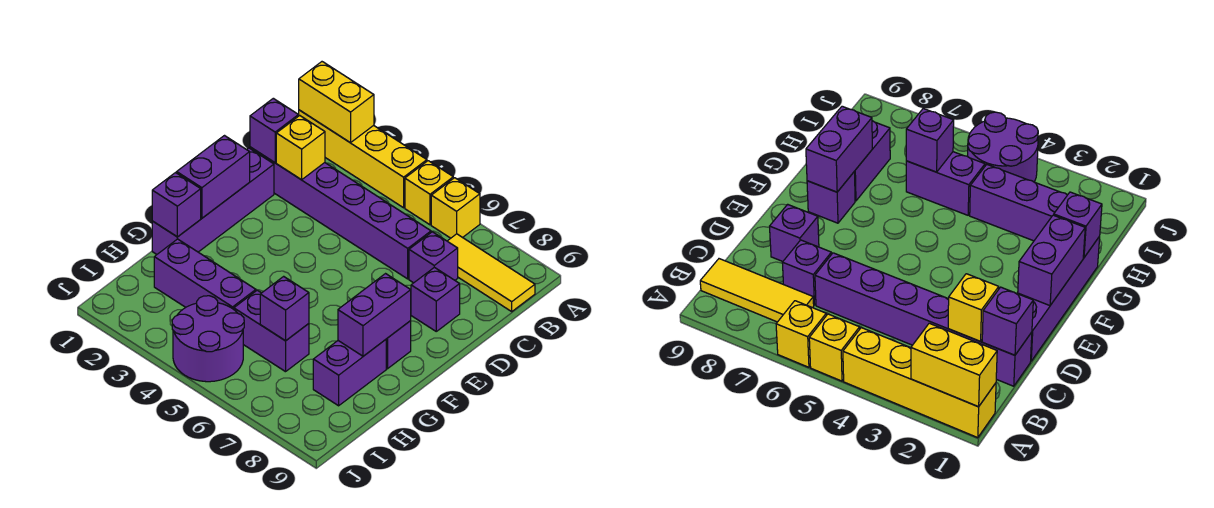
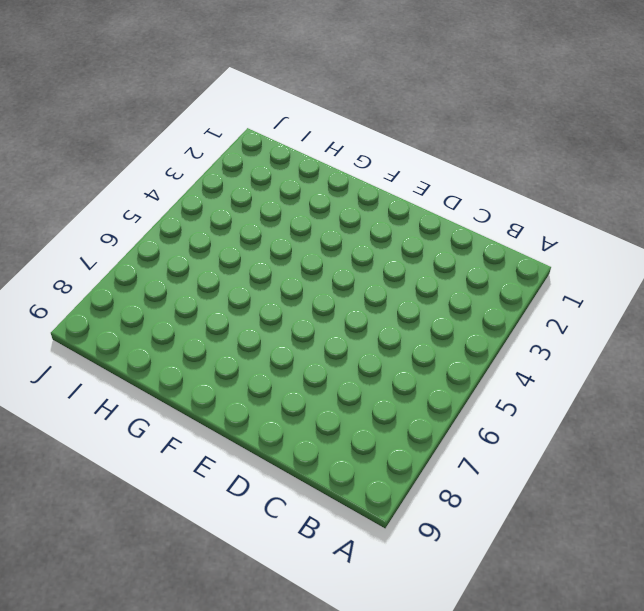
none -> yellow 1x4 brick [299,110,427,208]
none -> yellow 1x1 brick [405,161,453,225]
none -> yellow 1x1 brick [431,178,480,238]

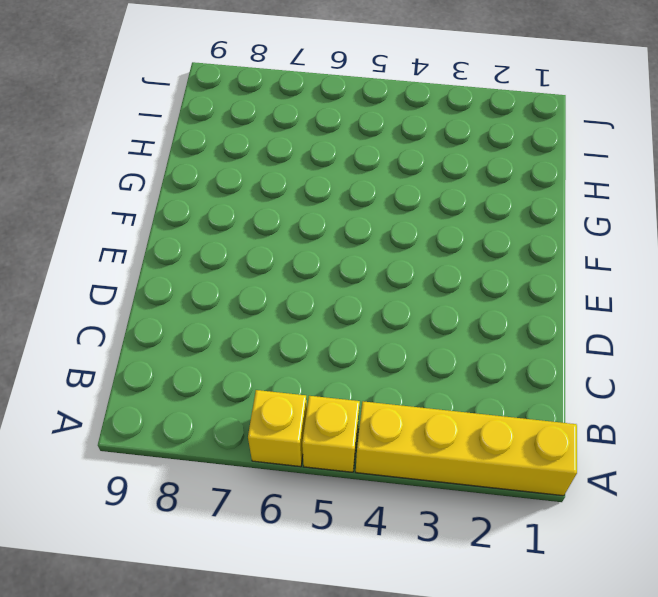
none -> yellow 1x3 tile [448,234,535,311]
none -> purple 1x6 brick [250,147,431,279]
none -> purple 1x1 brick [409,232,458,283]

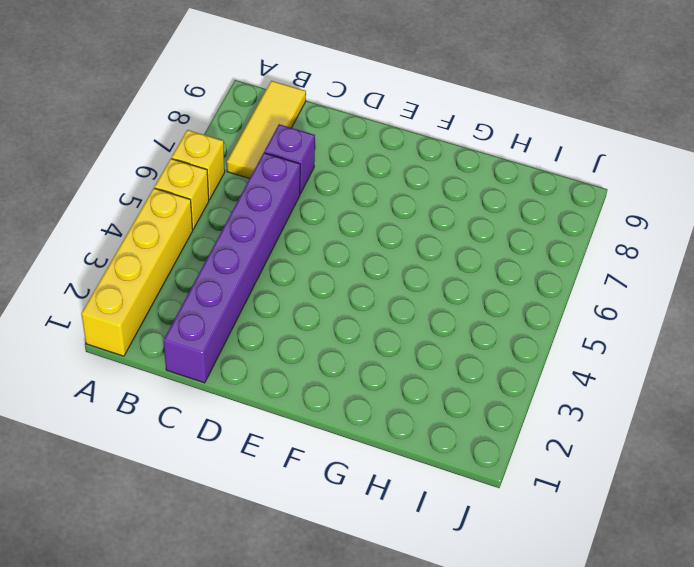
none -> purple 1x4 brick [152,148,274,254]
none -> purple 1x1 brick [411,267,460,331]
none -> purple 1x1 brick [386,321,411,369]

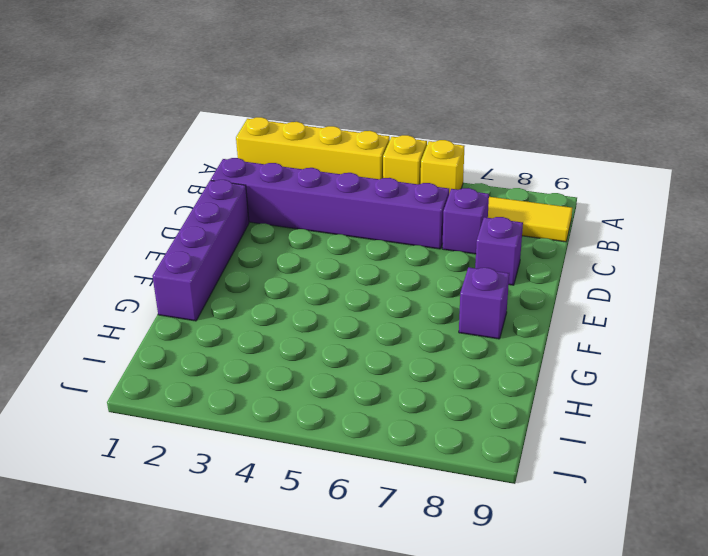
none -> purple 1x2 brick [313,340,386,406]
none -> purple 1x3 brick [154,239,256,309]
none -> purple 1x2 brick [234,290,309,372]

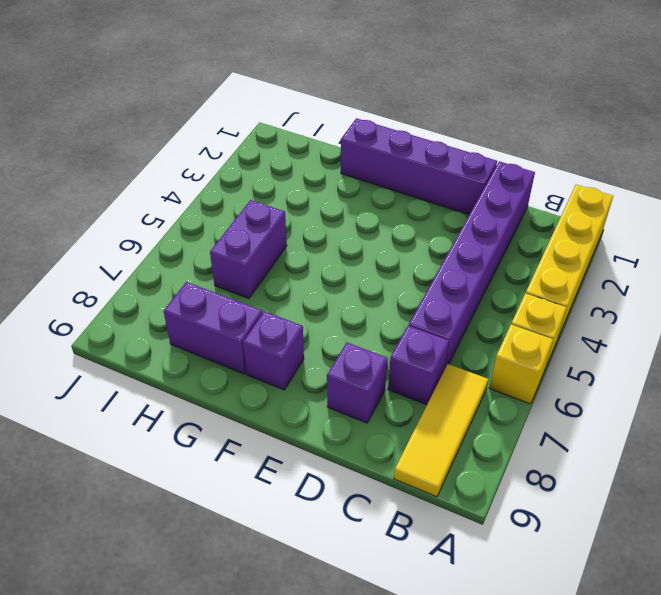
none -> purple 1x3 brick [154,239,256,309]
none -> purple 2x2 round brick [172,296,244,382]
none -> yellow 1x2 brick [299,62,374,143]

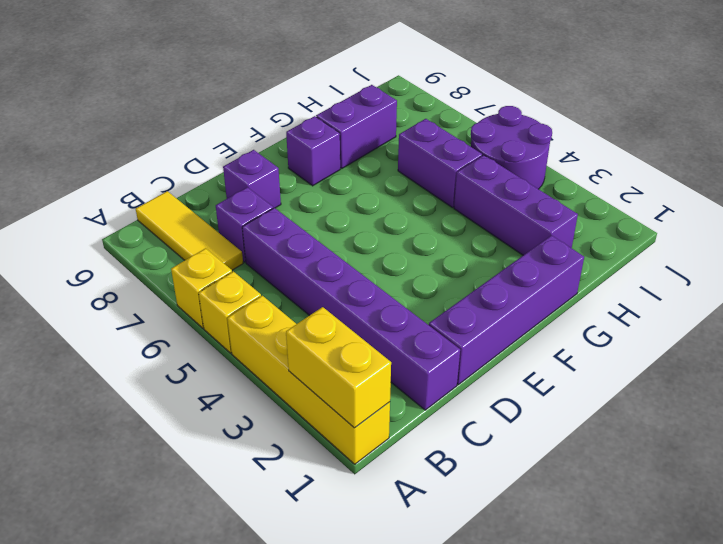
none -> purple 1x1 brick [250,98,298,163]
none -> yellow 1x1 brick [276,116,325,180]
none -> purple 1x2 brick [177,136,250,218]

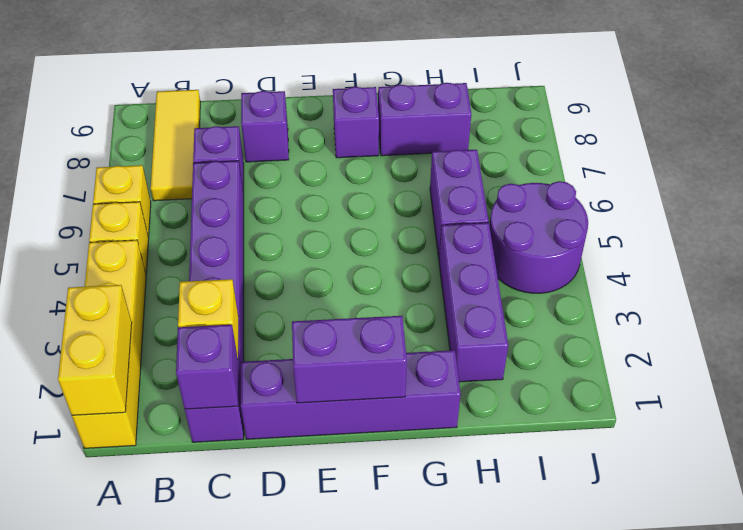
none -> purple 1x2 brick [338,274,411,356]
none -> purple 1x1 brick [152,173,201,237]
none -> purple 1x1 brick [260,276,309,341]

